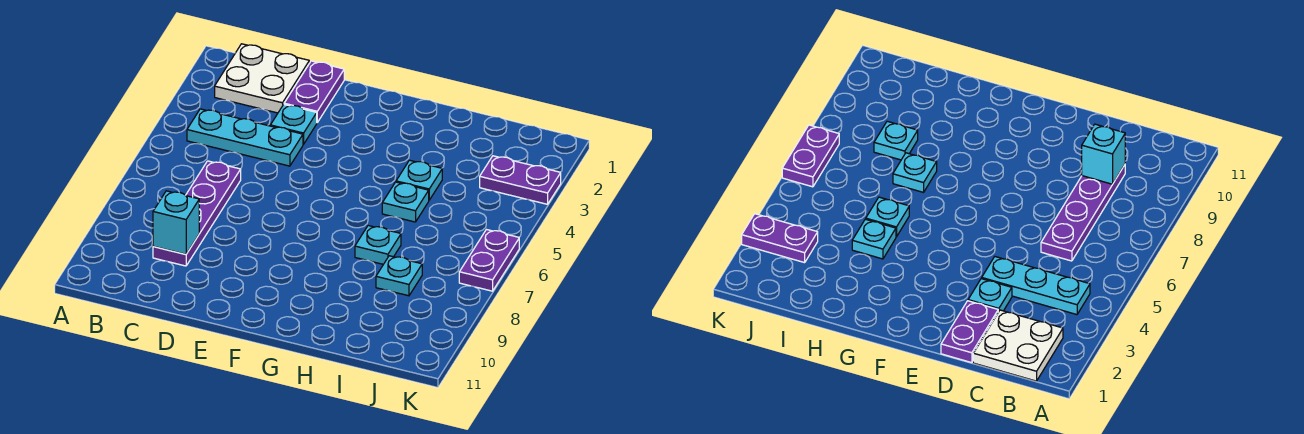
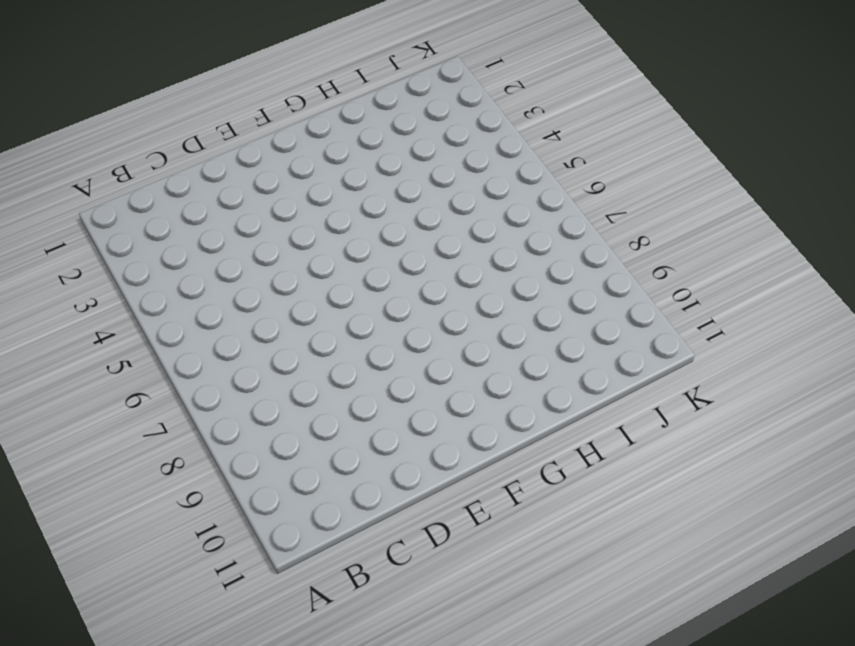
none -> white 2x2 plate [215,44,309,113]
none -> cyan 1x3 plate [187,109,303,166]
none -> purple 1x4 plate [153,161,241,266]

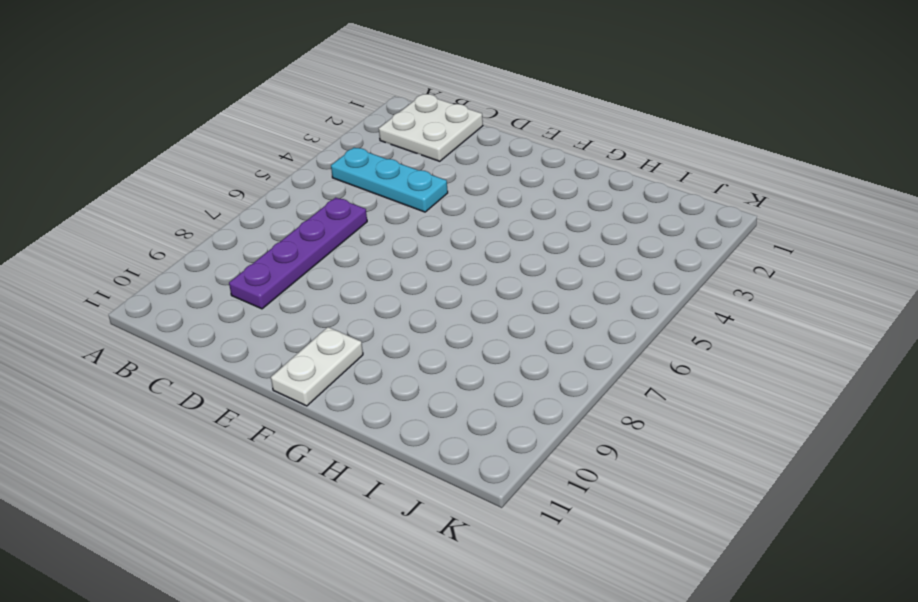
white 1x2 plate [271,327,363,406] -> none
none -> purple 1x2 plate [284,61,344,122]
none -> cyan 1x1 plate [270,105,317,144]
none -> cyan 1x1 plate [396,160,442,200]

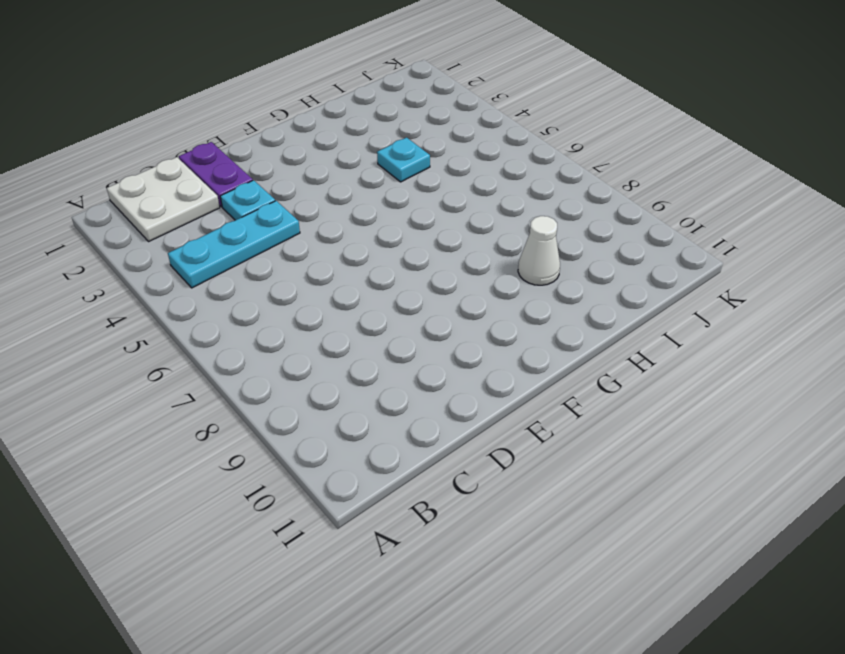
white 1x1 cone [518,216,560,285] -> none
none -> purple 1x4 plate [153,161,241,266]
none -> cyan 1x1 plate [382,182,429,222]
none -> cyan 1x1 plate [355,226,401,264]

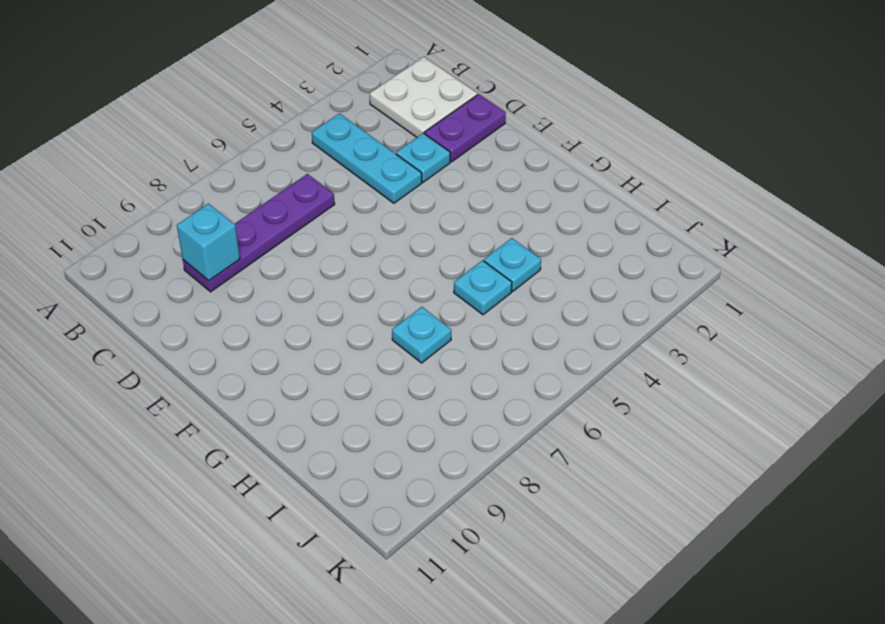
none -> cyan 1x1 plate [376,256,422,296]
none -> purple 1x2 plate [480,156,561,204]
none -> purple 1x2 plate [459,230,519,291]

